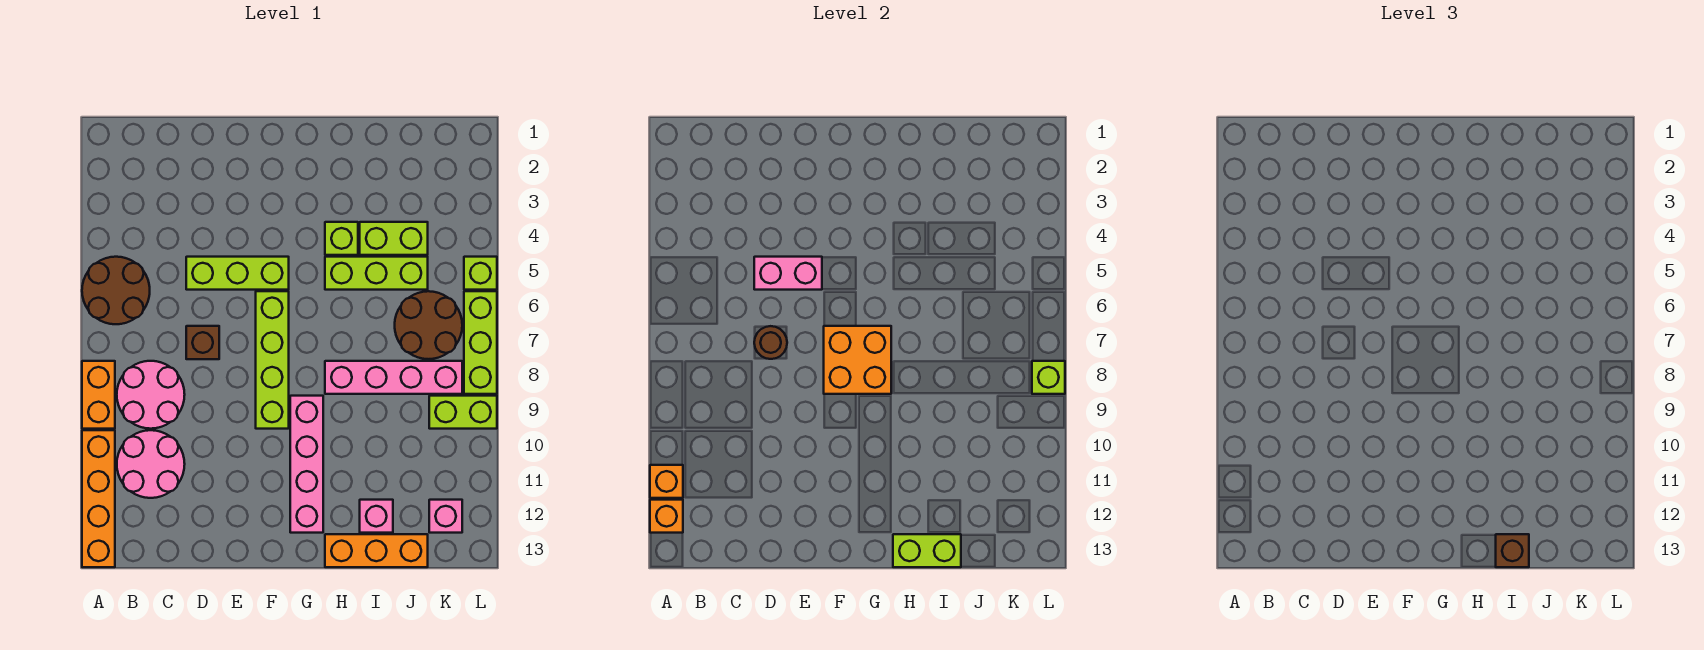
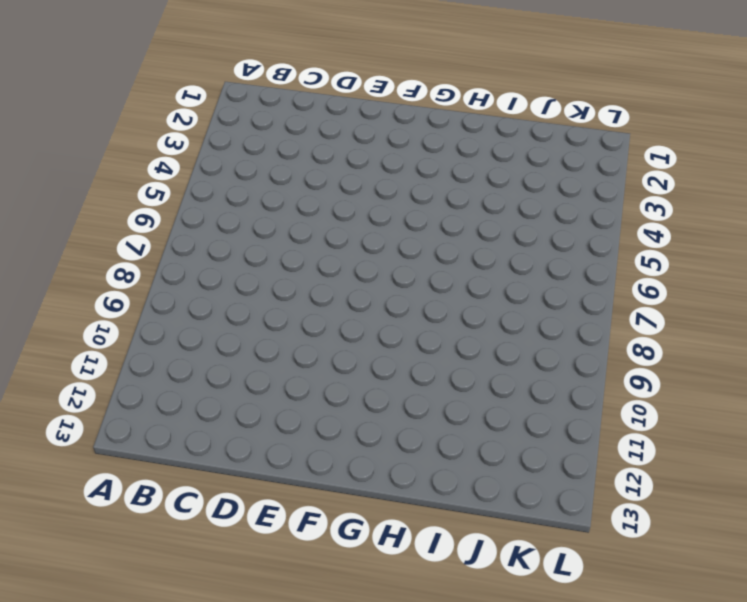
none -> brown 2x2 round brick [82,257,150,324]
none -> orange 1x2 brick [82,361,115,429]
none -> orange 1x4 brick [82,430,115,567]

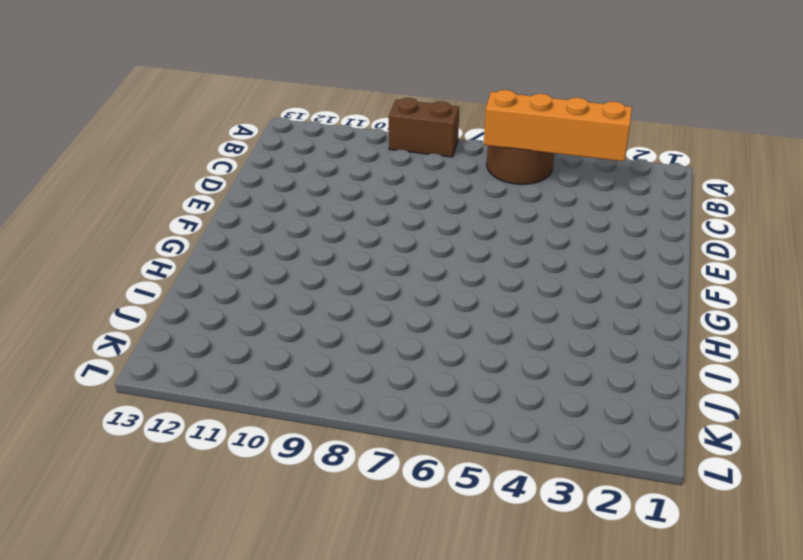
brown 1x2 brick [389,98,459,157] -> orange 1x2 brick [82,361,115,429]
orange 1x4 brick [484,90,632,161] -> orange 1x4 brick moved to [82,430,115,567]
none -> pink 2x2 round brick [117,361,185,429]
none -> pink 2x2 round brick [117,430,185,498]
none -> lime 1x3 brick [186,257,289,290]

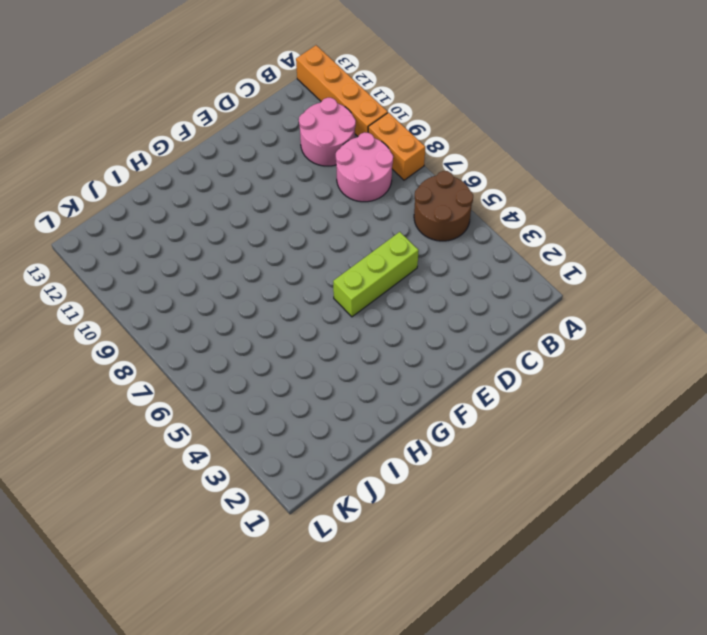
none -> brown 1x1 brick [186,326,219,359]
none -> lime 1x4 brick [256,291,289,429]
none -> pink 1x4 brick [290,396,323,533]

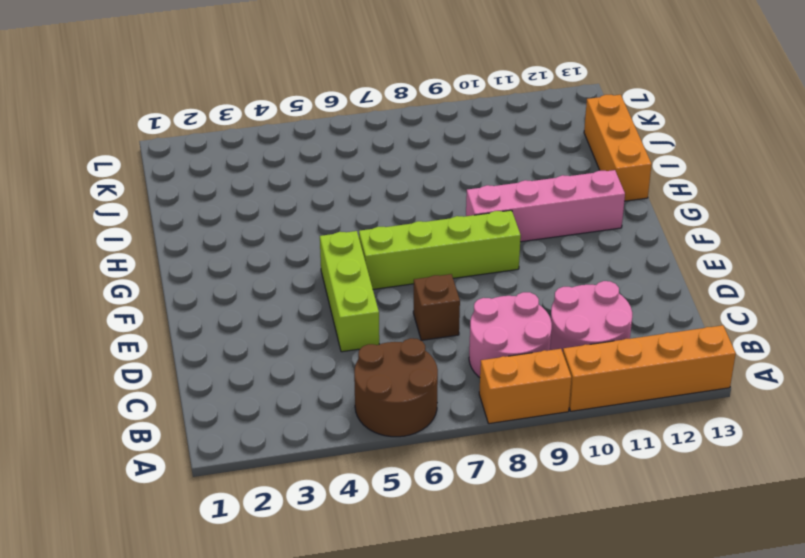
none -> lime 1x1 brick [325,222,358,255]
none -> lime 1x3 brick [325,257,428,290]
none -> pink 1x4 brick [325,361,462,394]

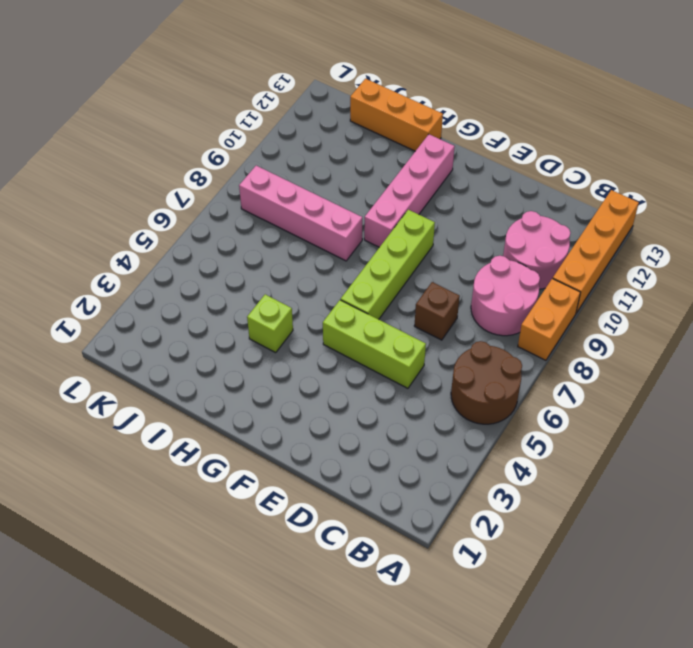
none -> lime 1x3 brick [325,257,428,290]
none -> lime 1x2 brick [360,222,428,255]
none -> pink 1x1 brick [360,500,393,533]

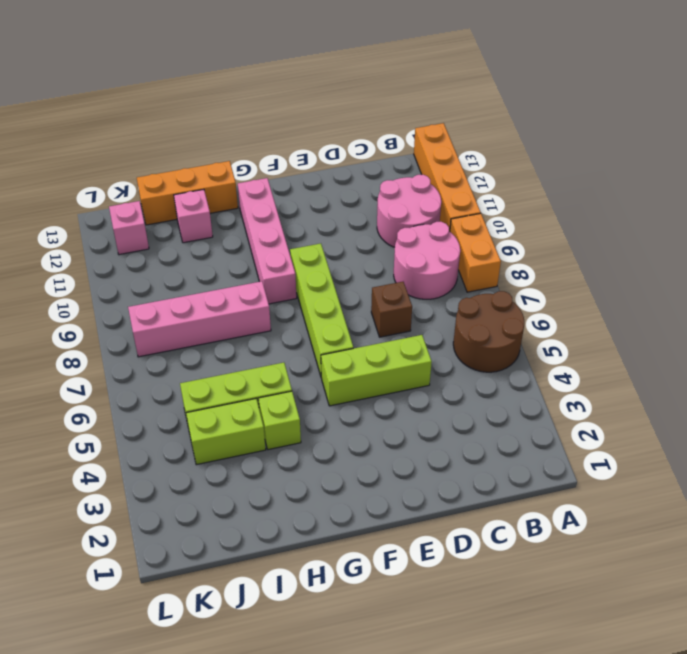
none -> brown 2x2 round brick [395,291,462,359]
none -> lime 1x2 brick [429,396,497,429]
none -> lime 1x1 brick [464,257,497,290]

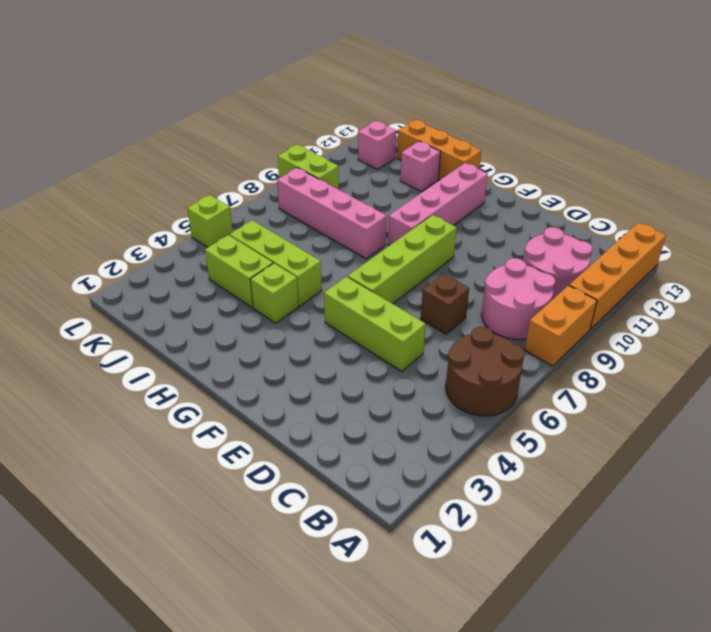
none -> brown 2x2 round brick [395,291,462,359]
none -> lime 1x3 brick [464,291,497,394]
none -> orange 1x1 brick [650,465,683,498]

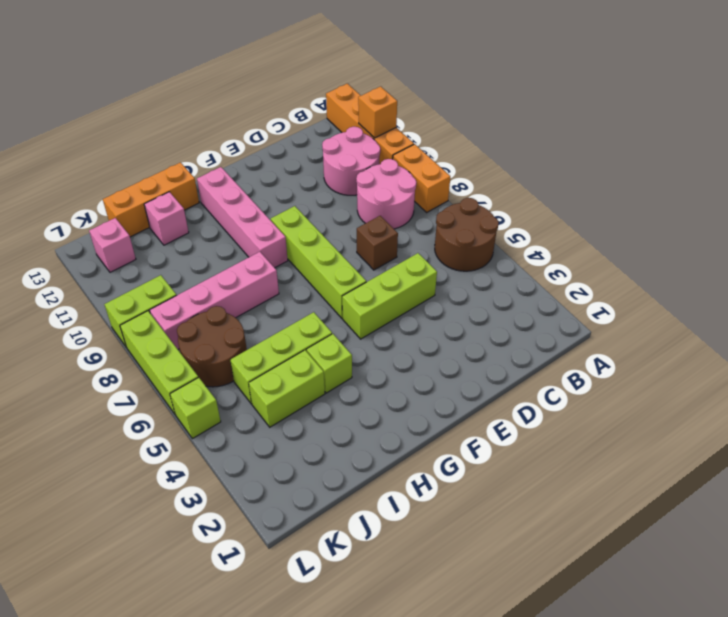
none -> orange 1x1 brick [650,500,683,533]
none -> pink 1x2 brick [754,257,822,290]
none -> brown 1x1 round brick [754,326,787,359]

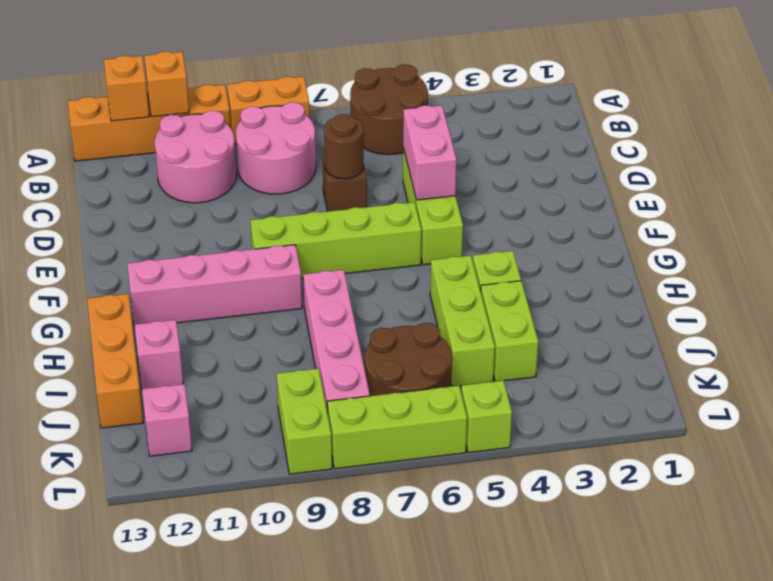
none -> orange 2x2 brick [824,326,891,394]
none -> lime 1x2 brick [893,534,961,567]
none -> lime 1x1 brick [1032,361,1065,394]

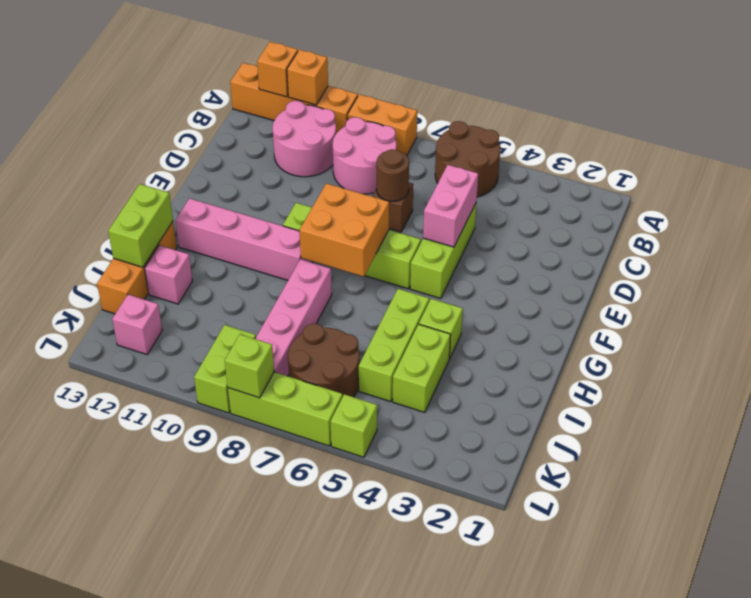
none -> brown 1x1 brick [1496,534,1529,567]

